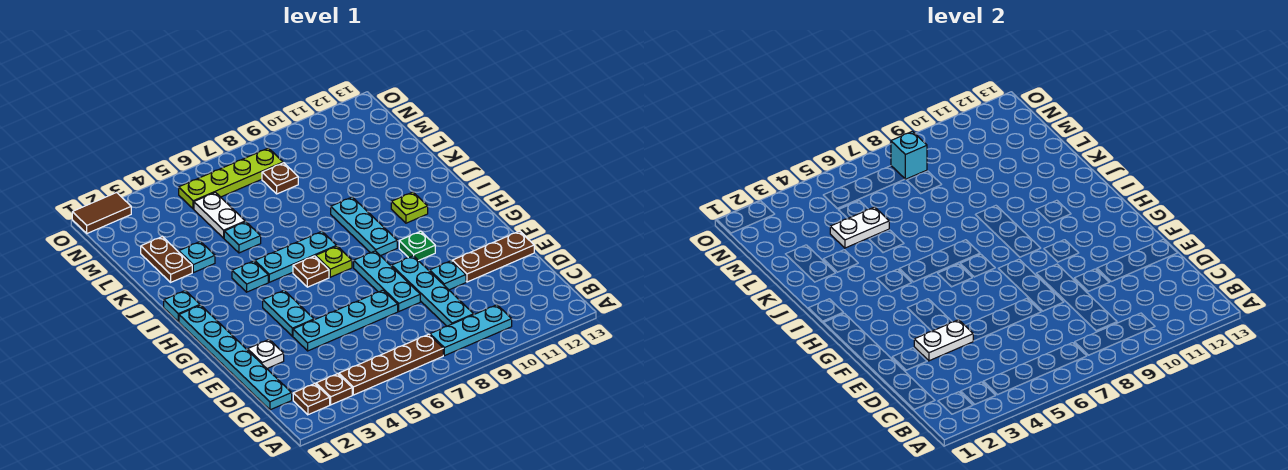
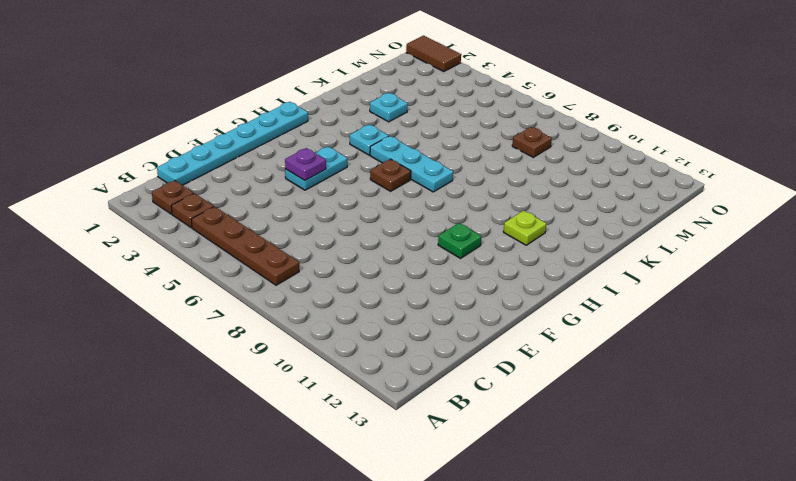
purple 1x1 plate [285,148,326,180] -> none
none -> cyan 1x3 plate [430,305,512,356]
none -> cyan 1x4 plate [392,256,474,326]
none -> white 1x1 plate [248,340,284,368]
none -> cyan 1x4 plate [293,290,398,351]

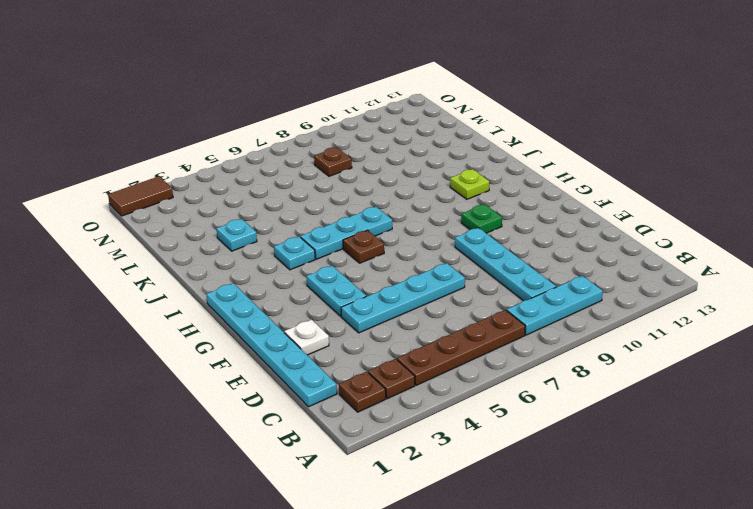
none -> cyan 1x3 plate [354,251,420,311]
none -> cyan 1x1 plate [430,261,466,290]
none -> brown 1x3 plate [452,231,534,282]
none -> lime 1x1 plate [316,246,352,277]

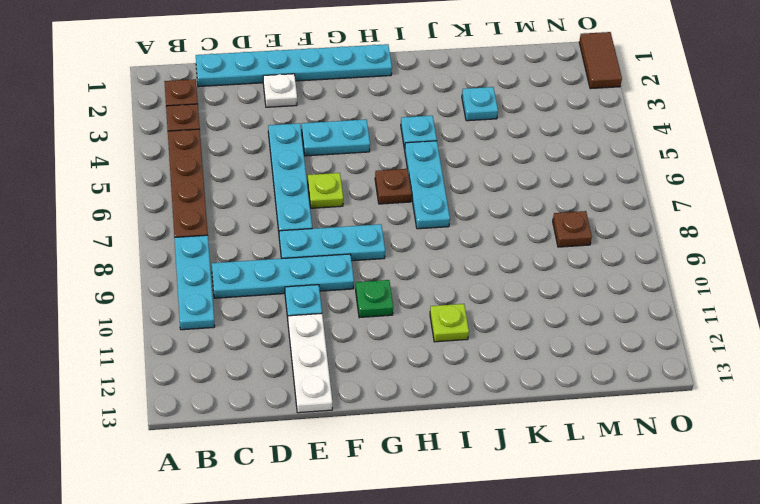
white 1x3 plate [288,314,332,413] -> brown 1x3 plate [452,231,534,282]
lime 1x1 plate [308,173,343,208] -> lime 1x1 plate moved to [316,246,352,277]
none -> cyan 1x3 plate [331,197,397,256]
none -> cyan 1x1 plate [164,290,200,322]
none -> brown 1x2 plate [141,236,192,282]
none -> cyan 1x1 plate [224,222,261,253]

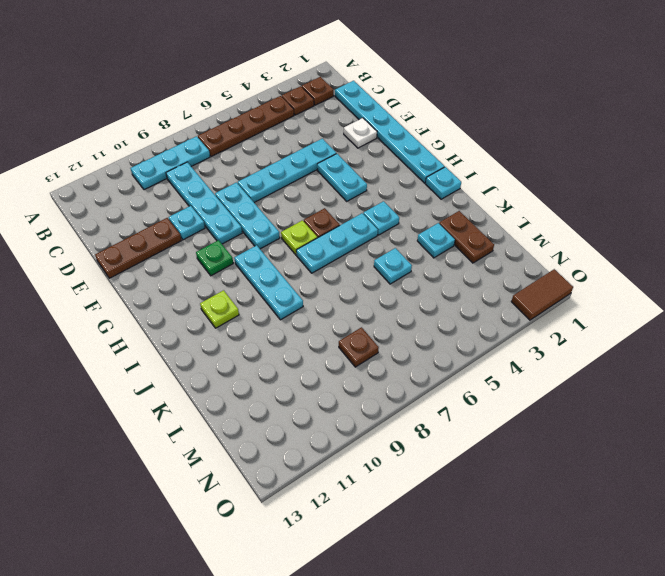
none -> white 1x2 plate [194,192,245,238]
none -> lime 1x4 plate [179,148,283,209]
none -> white 1x2 plate [914,320,973,361]
none -> white 1x2 plate [830,207,889,248]

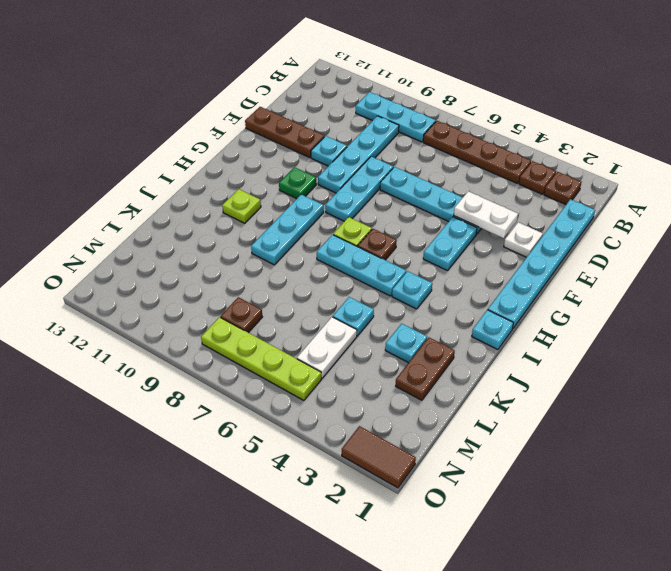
none -> white 1x2 plate [830,207,889,248]
none -> cyan 1x1 brick [891,131,927,179]

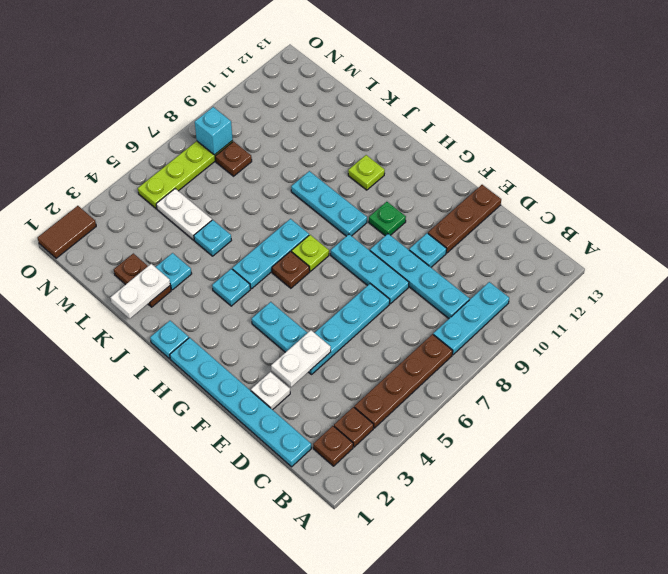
white 1x2 plate [111,264,170,319] -> white 1x2 plate moved to [830,207,889,248]

